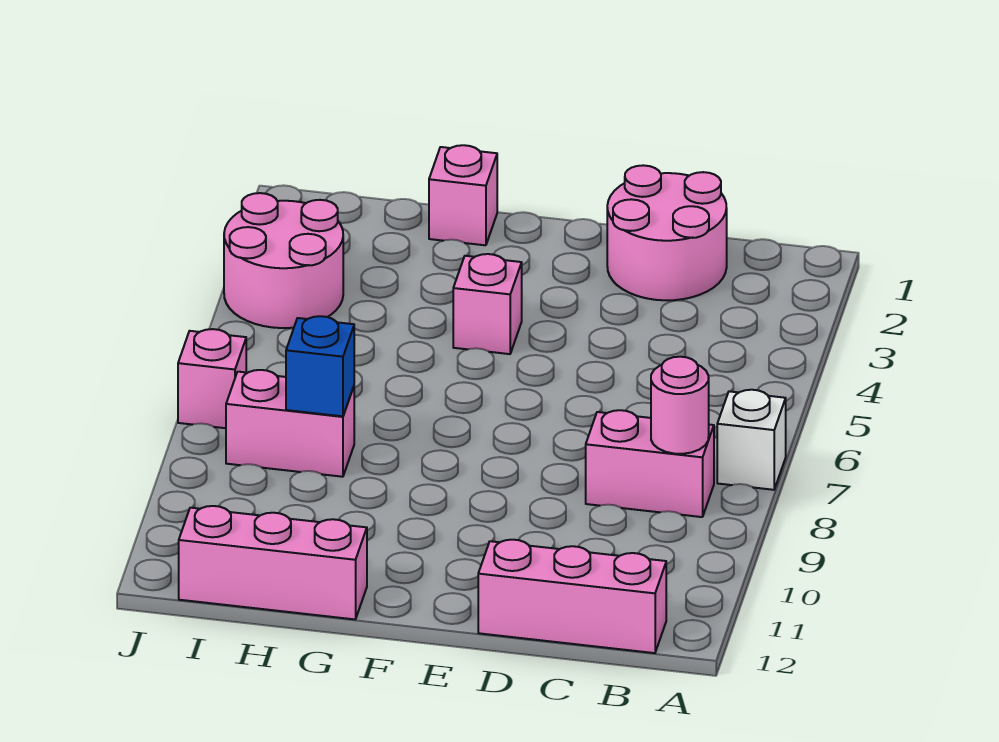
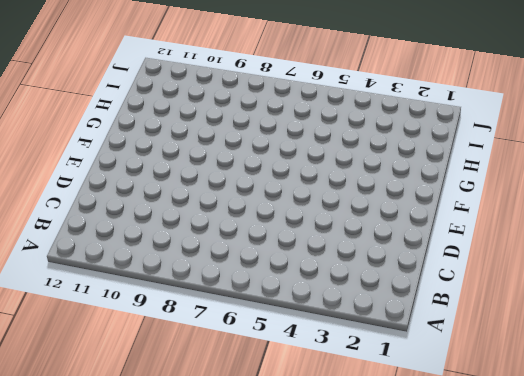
none -> white 1x1 brick [717,390,786,490]
none -> pink 1x2 brick [586,410,714,517]
none -> pink 1x3 brick [478,540,666,653]

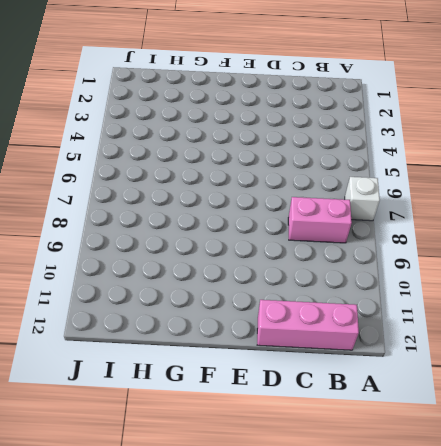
none -> pink 2x2 round brick [607,165,727,300]
none -> pink 1x1 brick [453,254,522,354]
none -> pink 1x1 brick [429,145,497,245]

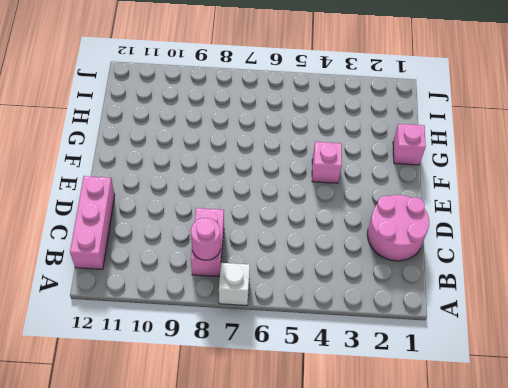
none -> pink 1x3 brick [179,506,367,619]
none -> pink 1x2 brick [226,370,354,477]
none -> pink 2x2 round brick [224,193,343,328]

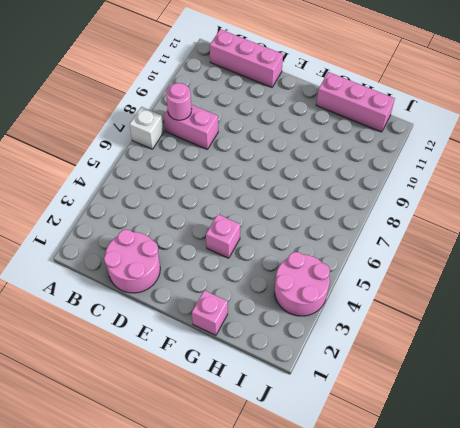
none -> pink 1x2 brick [226,370,354,477]
none -> pink 1x1 brick [178,329,246,428]
none -> blue 1x1 brick [286,316,354,416]

